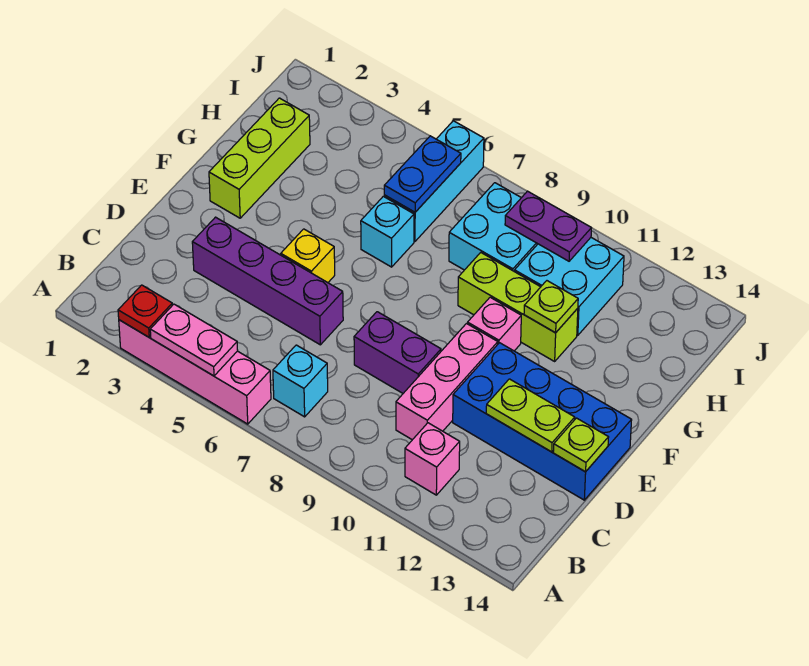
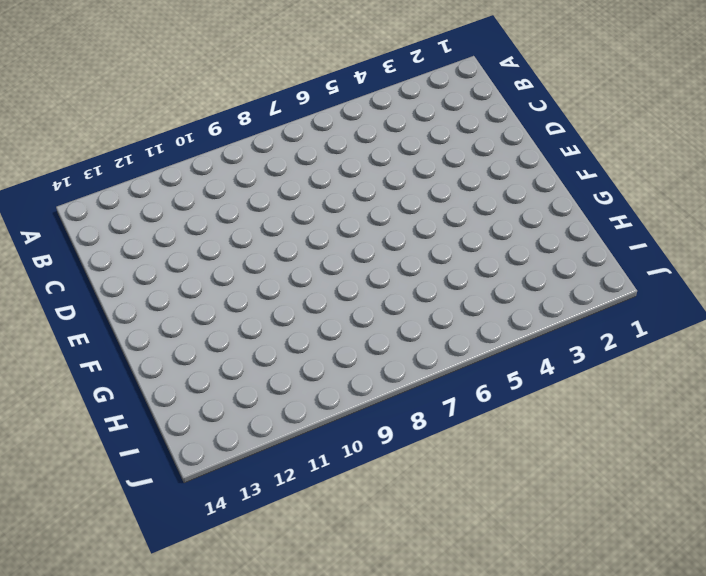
none -> pink 1x4 brick [119,320,271,424]
none -> cyan 1x1 brick [273,345,328,417]
none -> pink 1x1 brick [405,423,460,495]

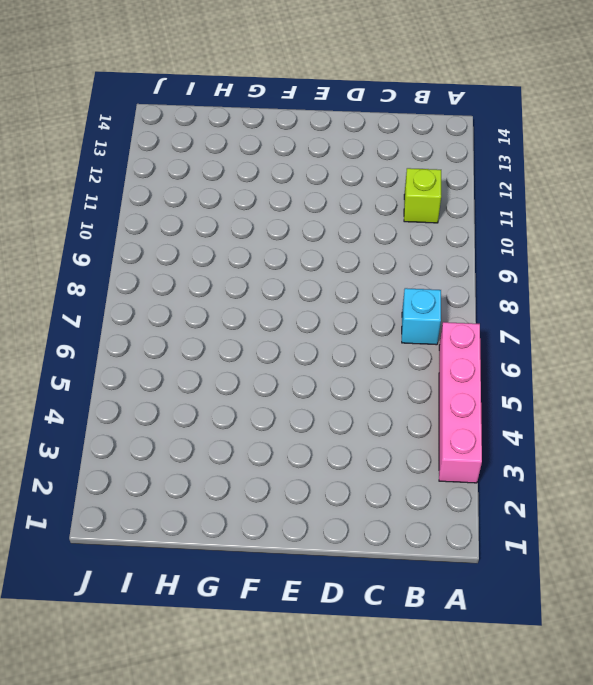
lime 1x1 brick [404,168,441,223] -> pink 1x1 brick [405,423,460,495]
none -> pink 1x3 brick [396,324,498,440]
none -> purple 1x4 brick [192,217,343,345]
none -> purple 1x2 brick [354,312,441,393]

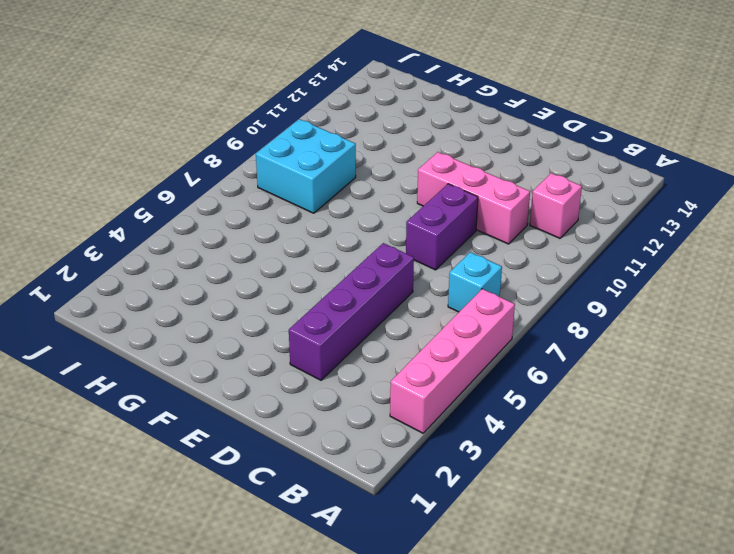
none -> blue 2x4 brick [453,343,632,500]
none -> yellow 1x1 brick [281,229,335,283]
none -> lime 1x3 brick [209,98,310,218]

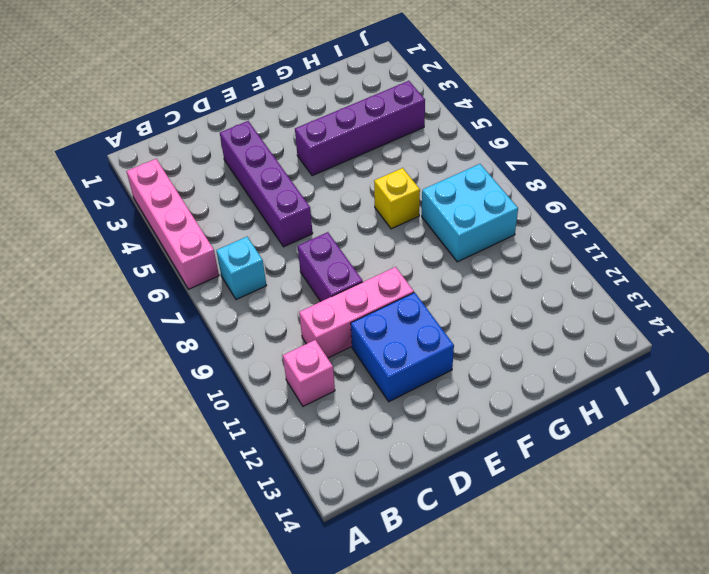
blue 2x2 brick [351,293,454,402] -> blue 2x4 brick [453,343,632,500]
purple 1x4 brick [295,81,425,176] -> none
yellow 1x1 brick [374,168,420,229] -> yellow 1x1 brick moved to [281,229,335,283]
none -> lime 1x3 brick [209,98,310,218]
none -> pink 1x1 brick [468,297,521,351]
none -> cyan 1x1 brick [361,196,414,267]

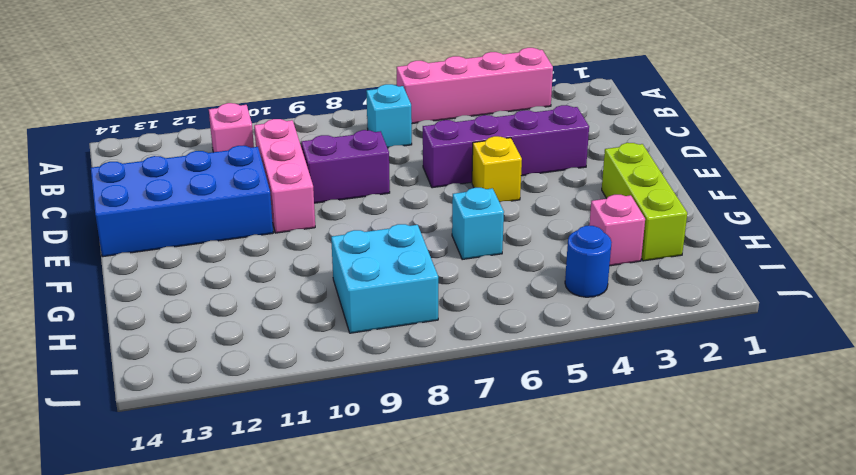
pink 1x1 brick [589,195,645,266] -> pink 1x1 brick moved to [468,297,521,351]
blue 1x1 round brick [565,226,612,297] -> none
none -> lime 1x3 brick [458,253,578,361]
none -> cyan 1x3 brick [384,121,484,241]
none -> cyan 2x2 brick [515,238,624,335]

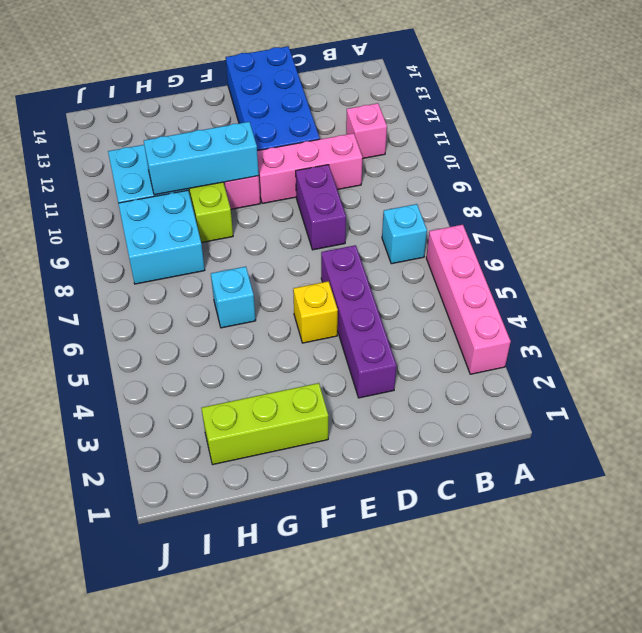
cyan 1x3 brick [144,122,259,195] -> cyan 1x3 brick moved to [384,121,484,241]
none -> red 1x1 plate [118,285,172,337]
none -> pink 1x2 plate [150,304,238,376]
none -> lime 1x2 plate [486,379,575,452]

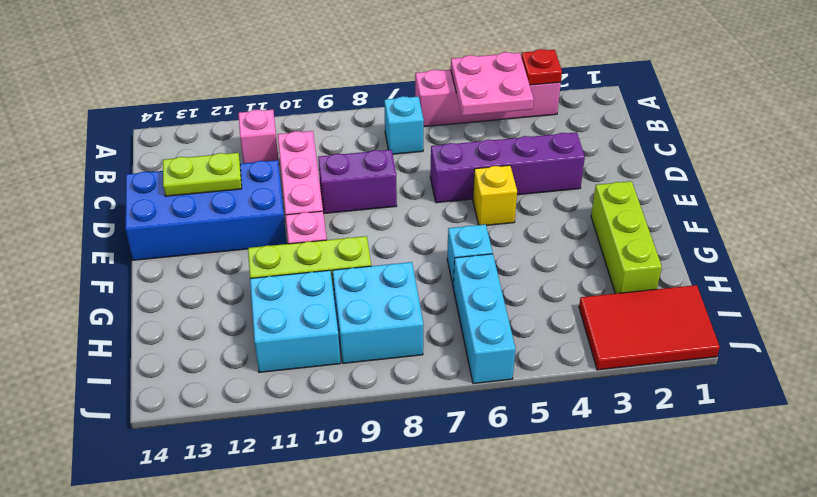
pink 2x2 plate [451,52,534,116] -> pink 1x2 plate [150,304,238,376]
red 2x3 tile [579,285,720,370] -> none
none -> lime 1x1 plate [553,418,609,472]
none -> lime 1x1 plate [524,281,578,333]
none -> blue 1x2 plate [384,136,461,212]

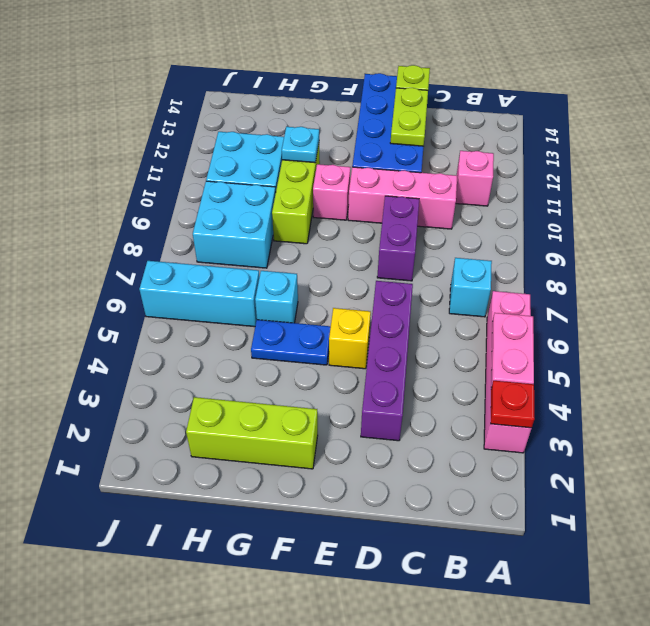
blue 1x2 plate [251,320,331,365] -> blue 1x2 plate moved to [384,136,461,212]
cyan 1x1 plate [282,127,319,163] -> lime 1x1 plate [524,281,578,333]
none -> purple 1x2 plate [505,191,591,261]

